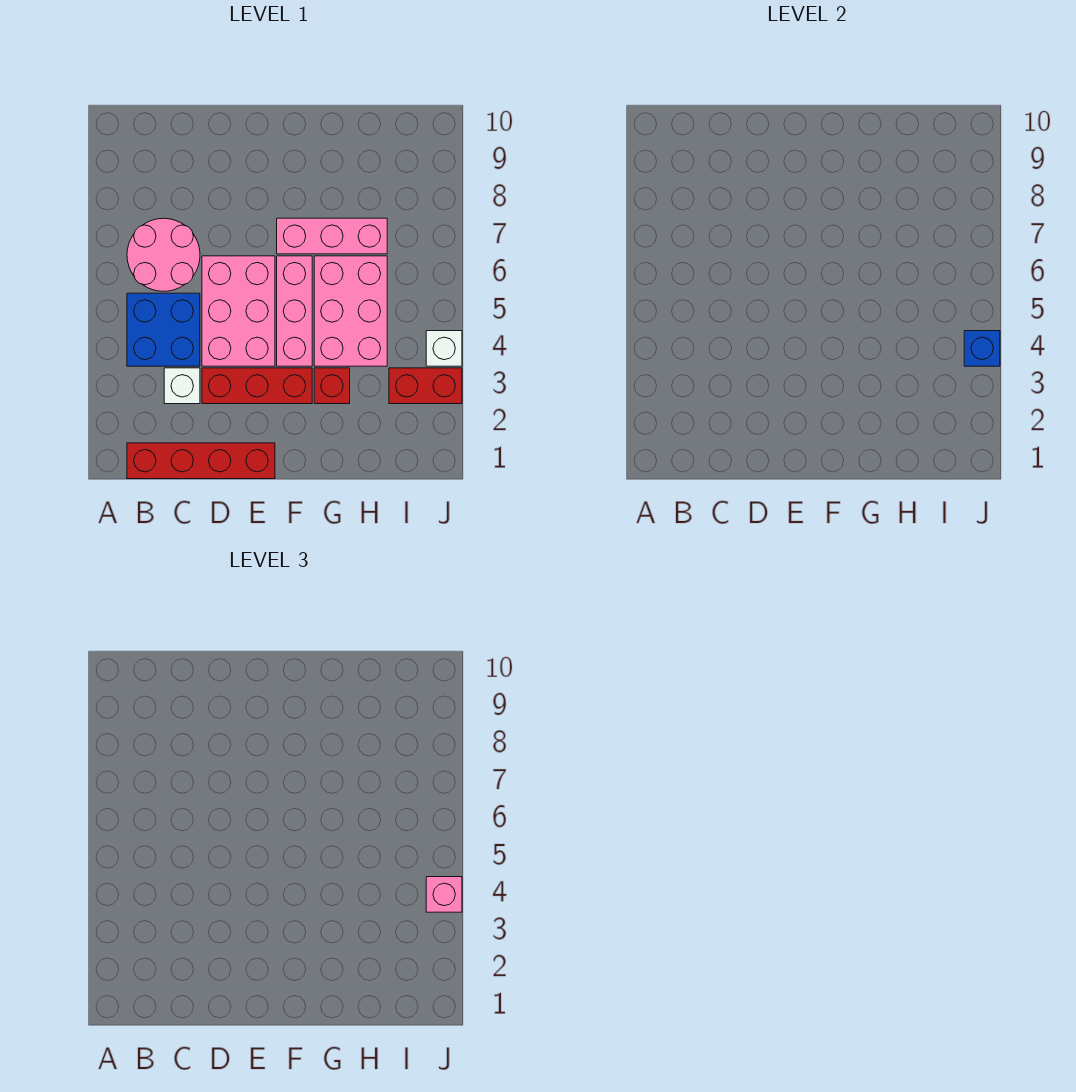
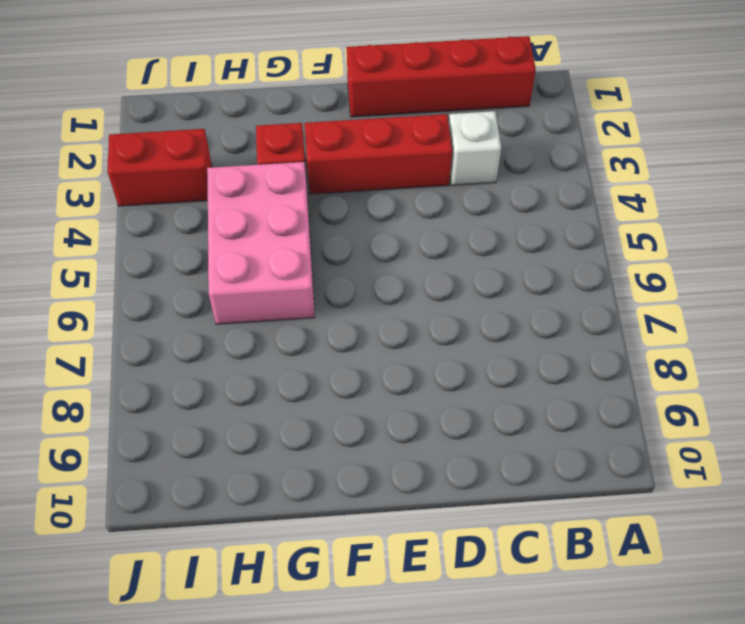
none -> blue 2x2 brick [127,293,200,366]
none -> pink 2x2 round brick [127,218,200,291]
none -> pink 2x3 brick [202,256,275,366]

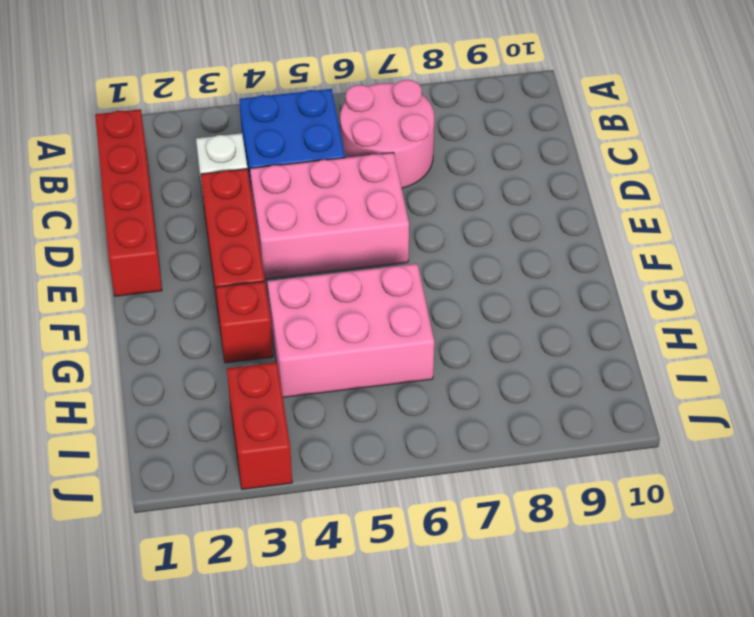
none -> pink 1x3 brick [277,256,312,366]
none -> pink 1x3 brick [277,218,387,254]
none -> white 1x1 brick [426,331,462,366]

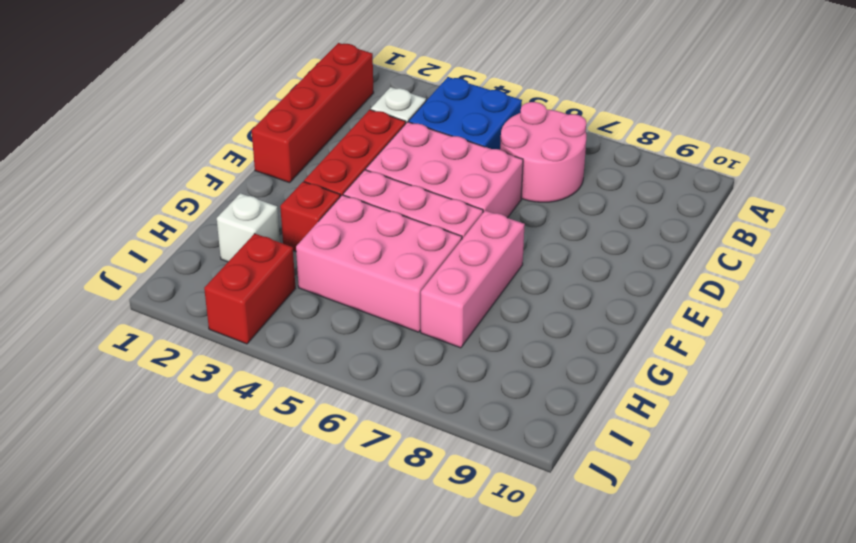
white 1x1 brick [217,193,280,262] -> white 1x1 brick moved to [426,331,462,366]
none -> blue 1x1 brick [964,331,1000,366]
none -> pink 1x1 brick [426,877,462,912]

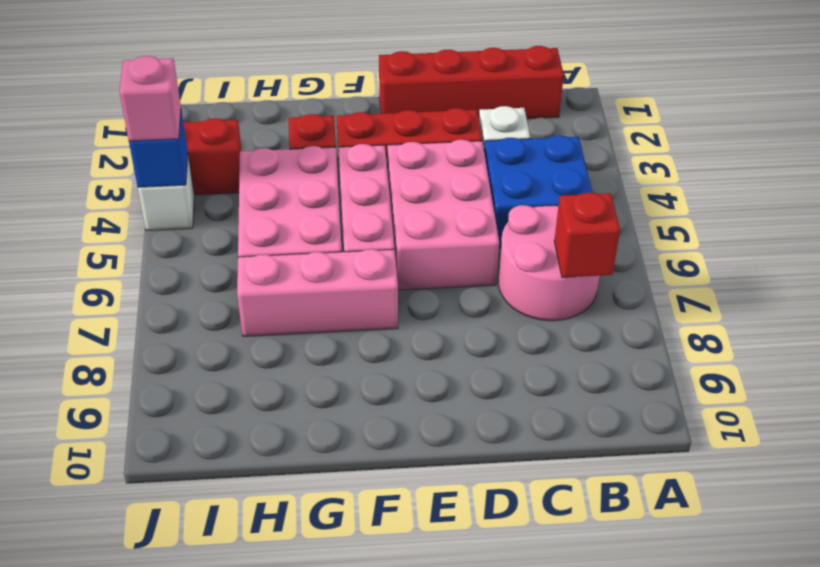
red 1x1 brick [554,193,620,278] -> none

